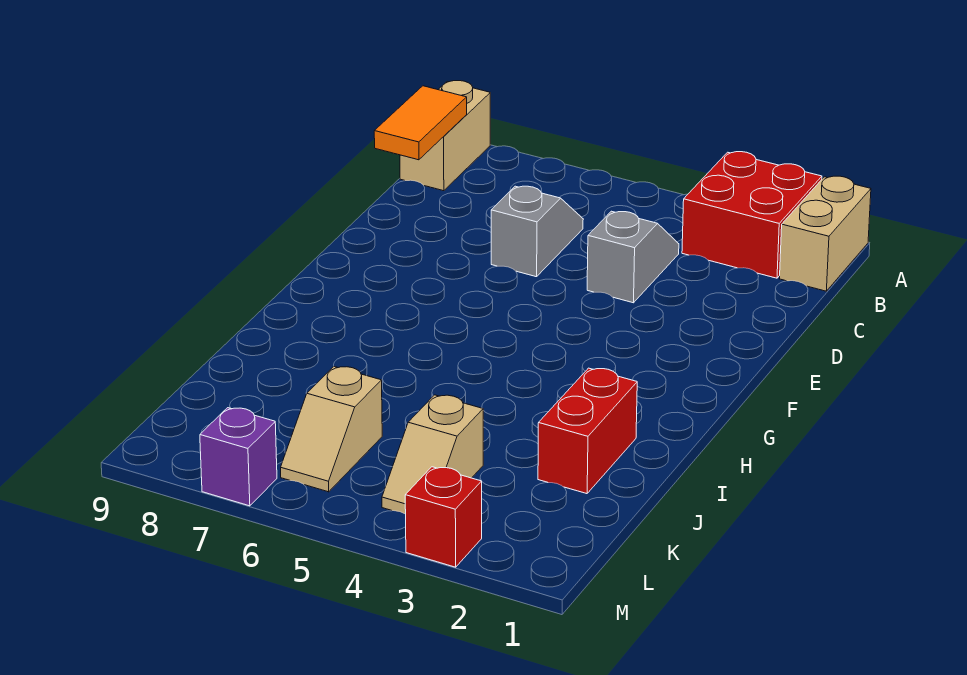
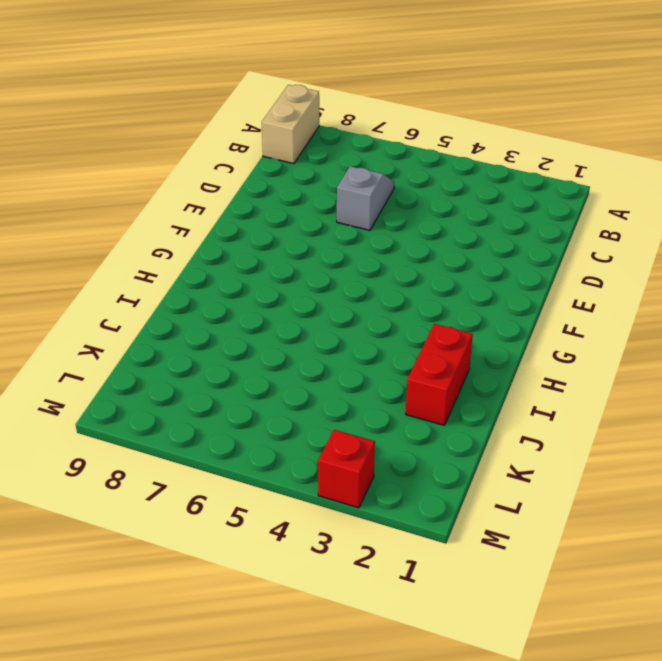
none -> tan 1x2 brick [780,176,871,291]
none -> red 2x2 brick [682,152,822,278]

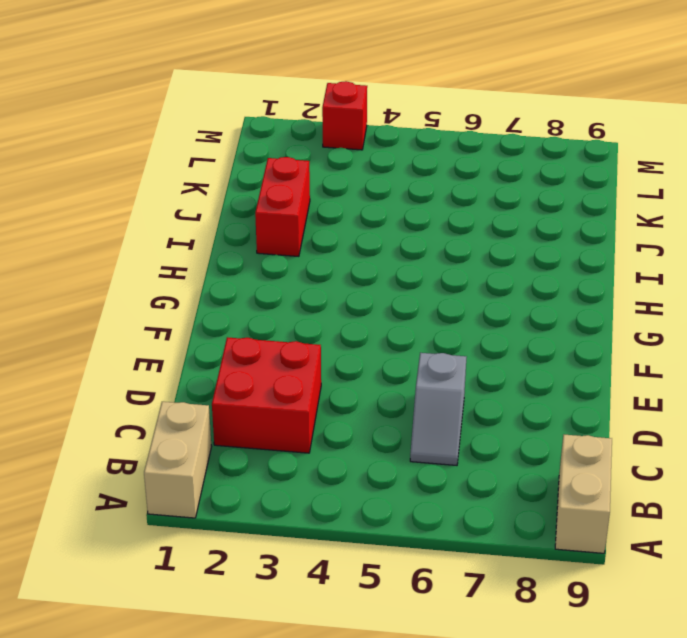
red 2x2 brick [212,337,321,453] -> red 2x2 brick moved to [682,152,822,278]
none -> grey 1x2 slope [587,211,679,303]
none -> tan 1x2 slope [382,395,483,514]

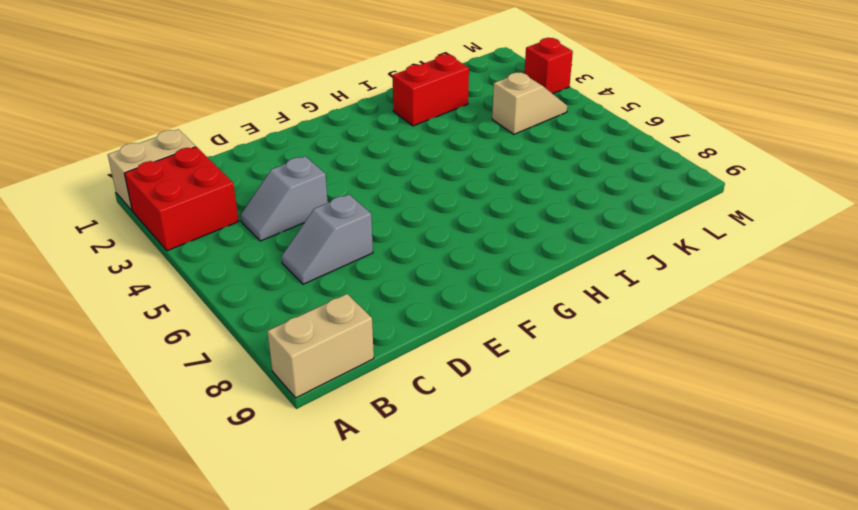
none -> tan 1x2 slope [281,367,382,492]
none -> purple 1x1 brick [200,408,277,506]

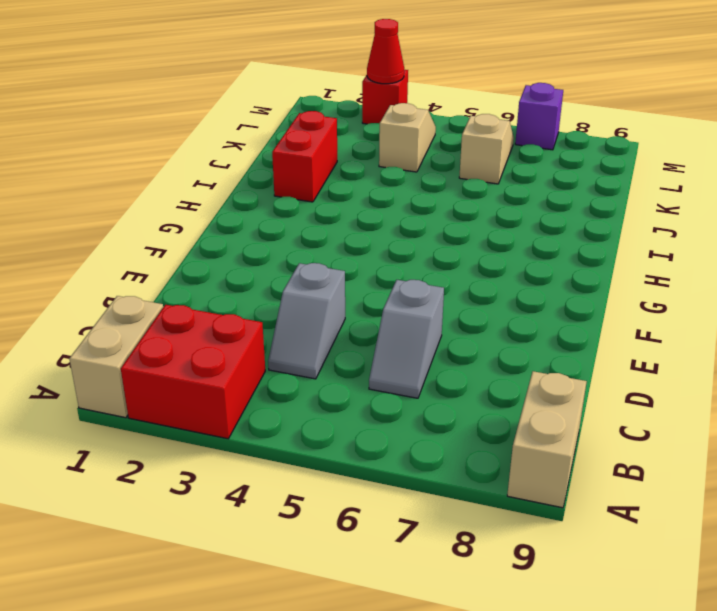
red 1x1 cone [367,19,404,84] -> none
none -> orange 1x2 tile [374,86,467,160]

